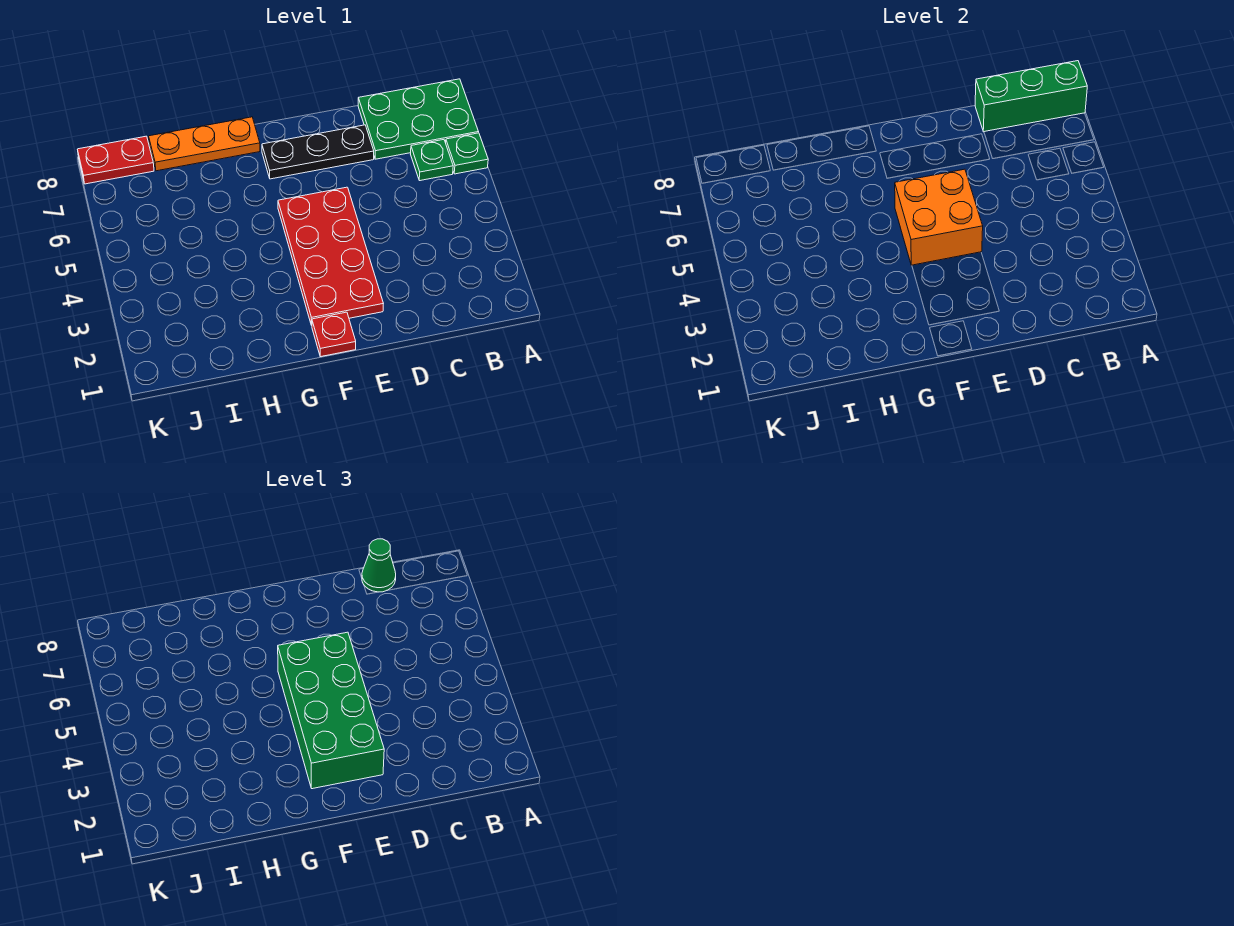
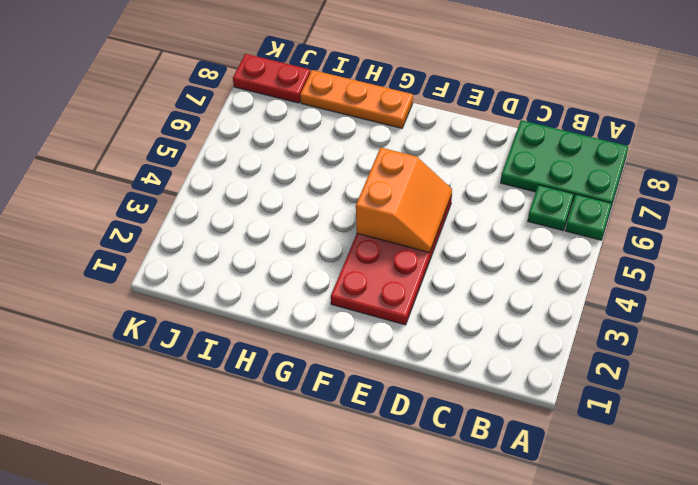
orange 2x2 slope [356,147,452,253] -> orange 2x2 brick [895,169,983,265]
none -> black 1x3 plate [262,125,374,179]
none -> red 1x1 plate [312,312,356,357]
none -> green 1x3 brick [975,61,1087,132]

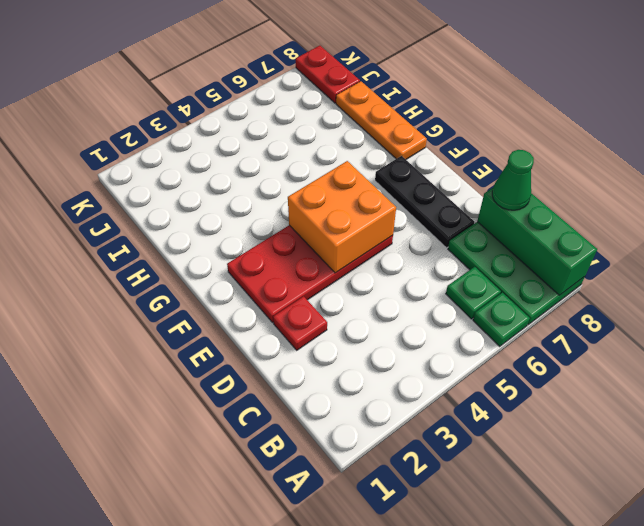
red 1x1 plate [273,296,327,350] -> red 1x1 plate moved to [312,312,356,357]
none -> green 2x4 brick [278,632,384,789]

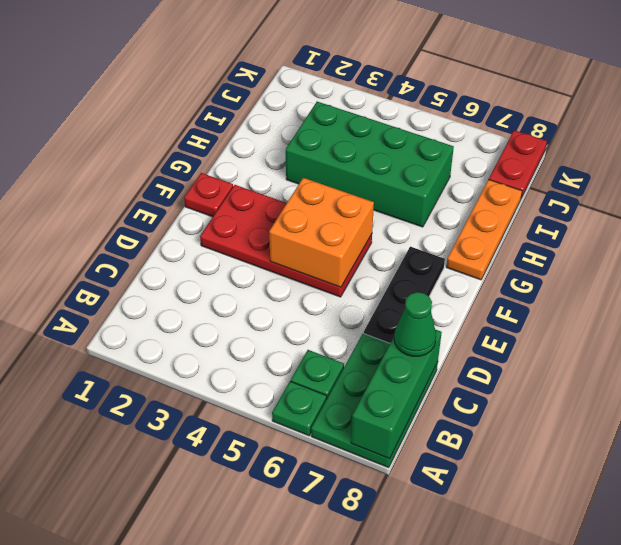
green 2x4 brick [286,102,454,227] -> green 2x4 brick moved to [278,632,384,789]

